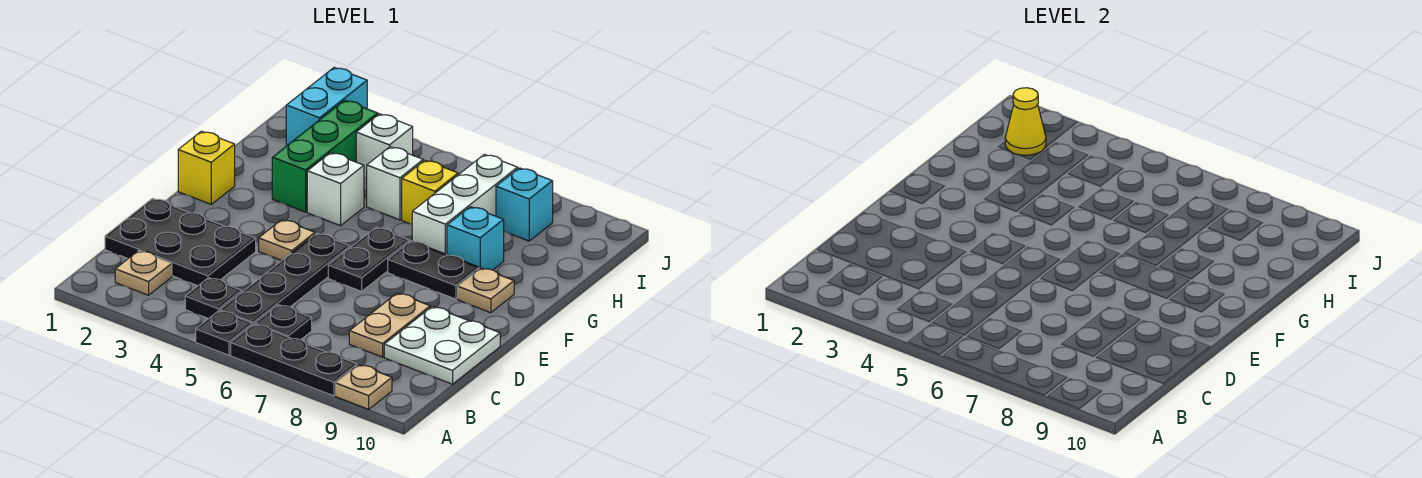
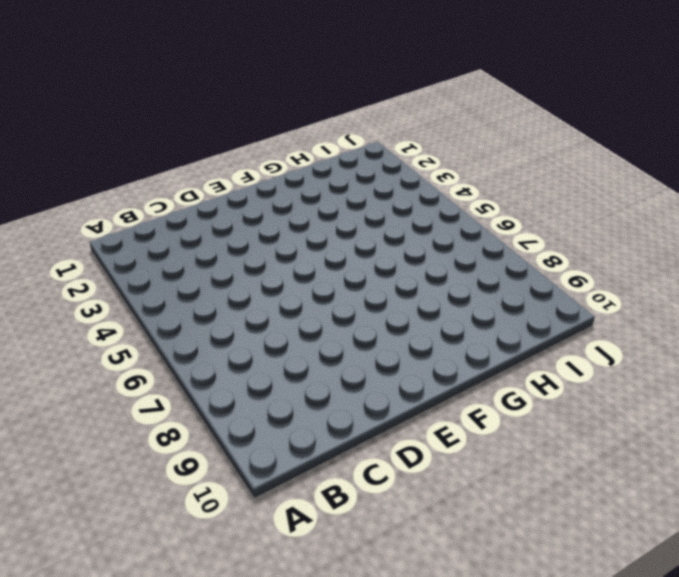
none -> black 1x1 plate [196,311,252,355]
none -> black 1x3 plate [231,324,357,396]
none -> tan 1x1 plate [336,365,392,409]

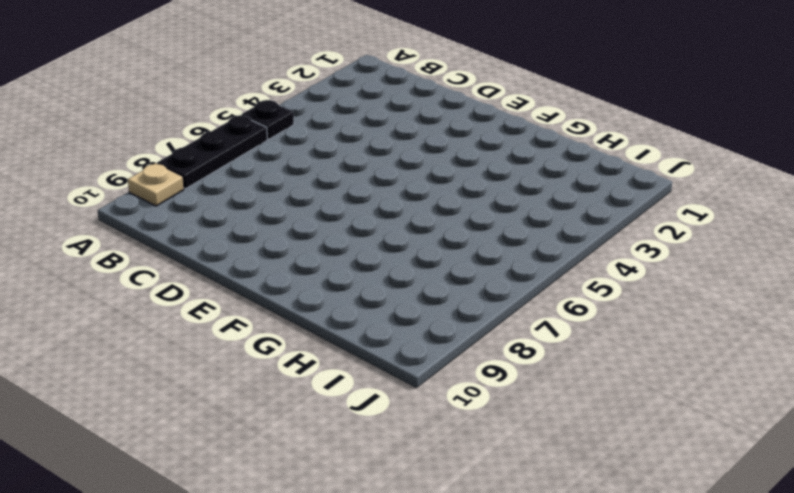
none -> tan 1x1 plate [115,251,172,295]
none -> black 1x1 plate [185,278,242,319]
none -> black 1x4 plate [220,233,350,325]

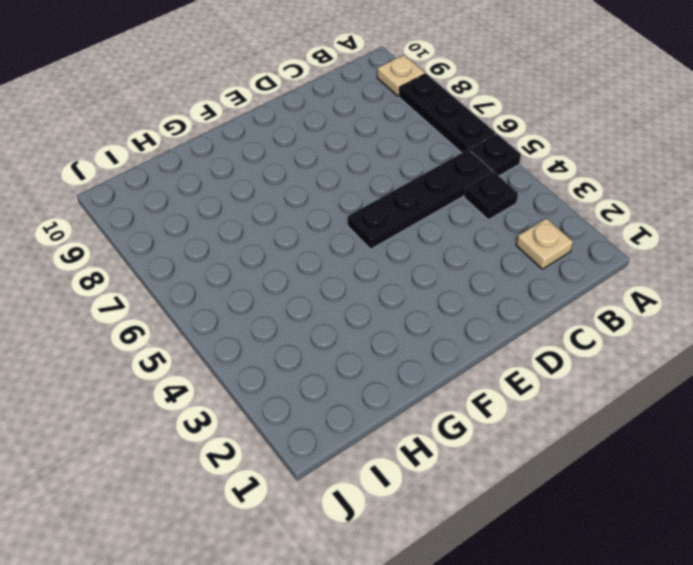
none -> black 1x1 plate [255,305,312,340]
none -> black 2x3 plate [105,198,256,286]
none -> tan 1x2 plate [349,293,430,357]

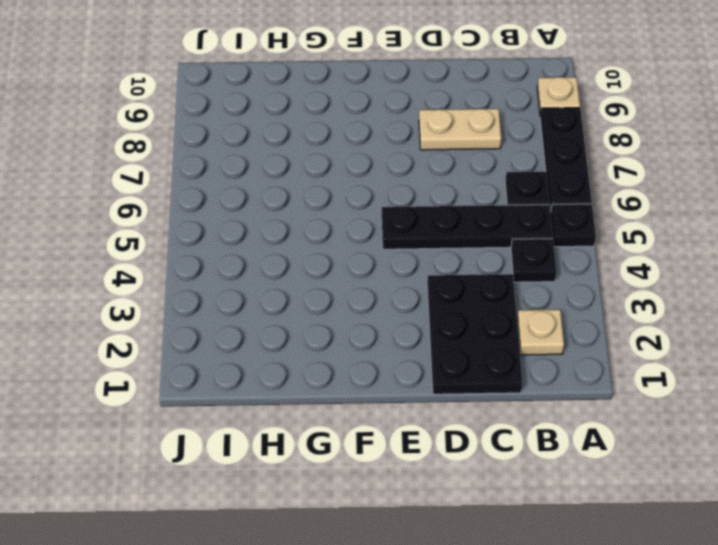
none -> white 2x2 plate [384,307,500,384]
none -> tan 1x1 plate [259,220,315,261]
none -> black 1x2 plate [328,227,409,291]

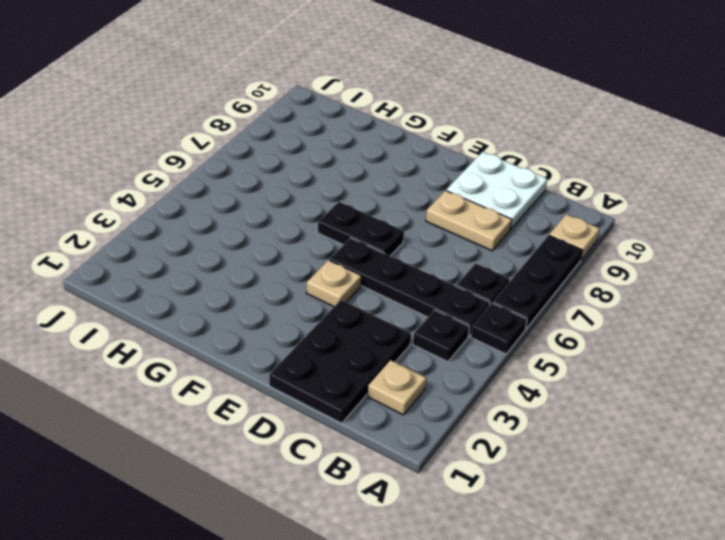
none -> yellow 1x1 brick [178,131,235,204]
none -> black 1x2 plate [388,241,479,299]
none -> tan 1x1 plate [458,268,514,313]

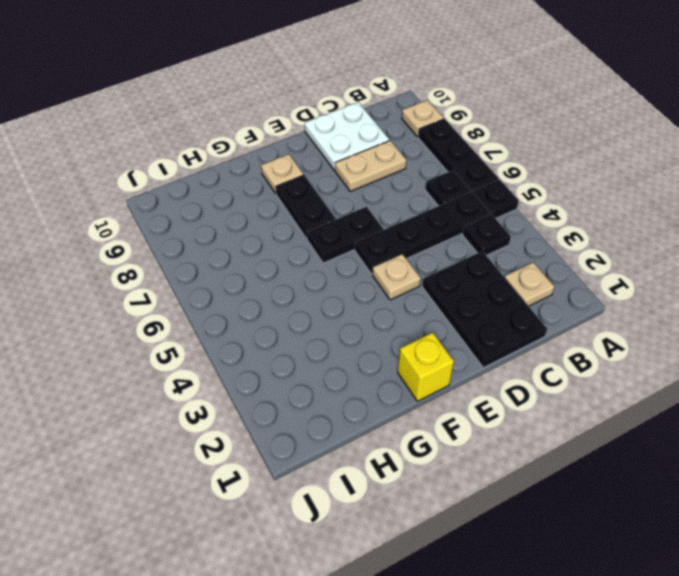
none -> green 1x3 brick [272,100,378,212]
none -> white 1x1 brick [307,153,364,226]
none -> white 1x3 brick [412,154,518,254]

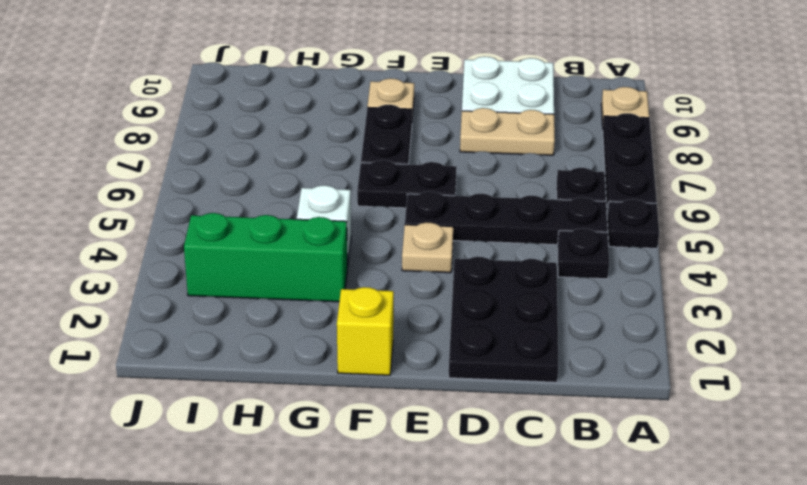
none -> tan 1x1 plate [115,251,172,295]
none -> white 1x3 brick [412,154,518,254]
none -> cyan 1x1 brick [447,207,504,270]

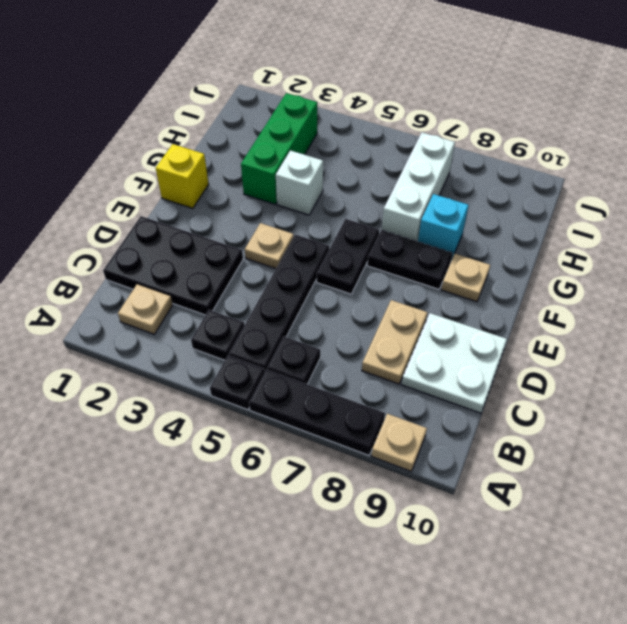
none -> white 1x1 brick [367,147,423,220]
none -> yellow 1x1 brick [402,160,458,224]
none -> cyan 1x2 brick [286,67,367,146]

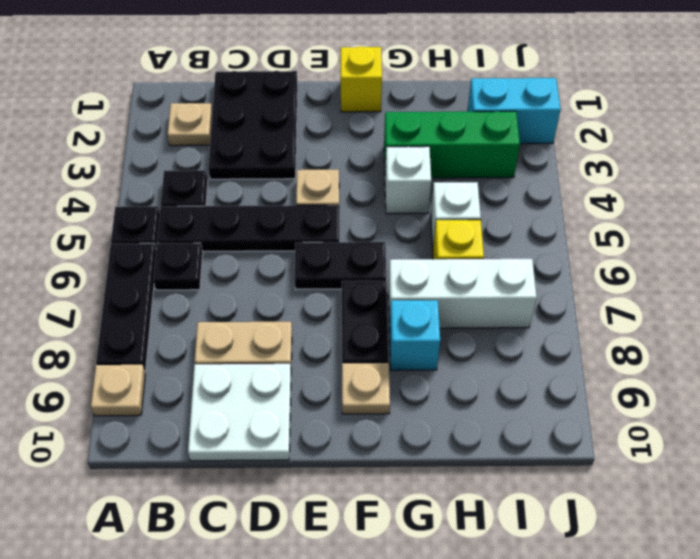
none -> white 1x1 brick [356,114,413,178]
none -> cyan 1x1 brick [496,168,553,241]
none -> yellow 1x1 cone [1005,88,1046,155]

